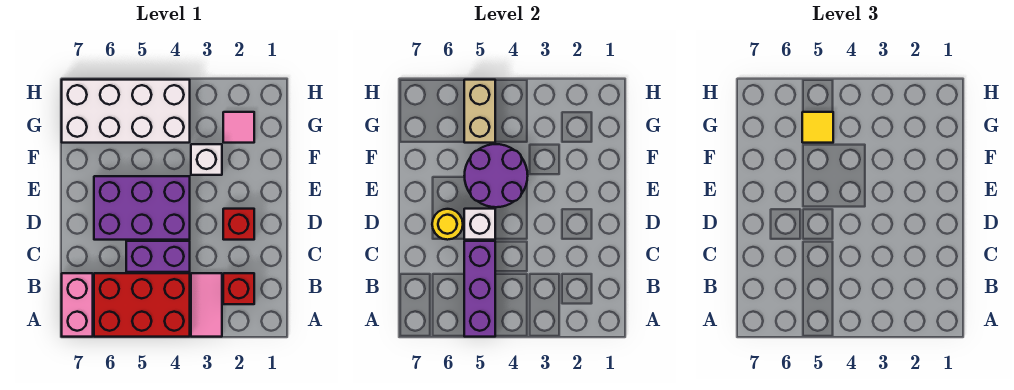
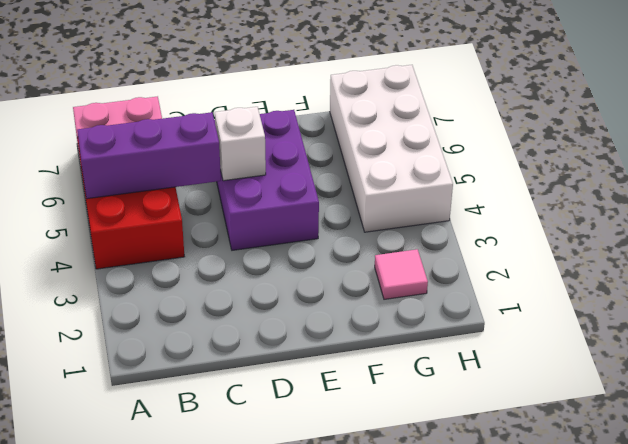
none -> pink 1x2 tile [191,273,222,337]
none -> red 1x1 brick [223,273,254,304]
none -> purple 1x2 brick [126,241,190,272]

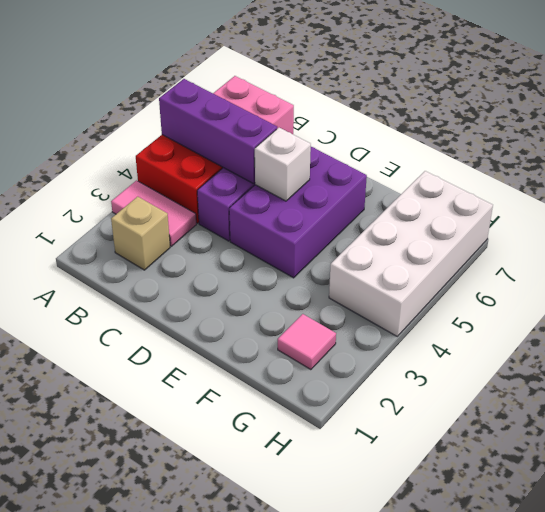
tan 1x1 brick [111,197,170,270] -> red 1x1 brick [223,273,254,304]
none -> red 1x1 brick [223,209,254,240]
none -> white 1x1 brick [191,144,222,175]
none -> yellow 1x1 round brick [432,209,463,240]

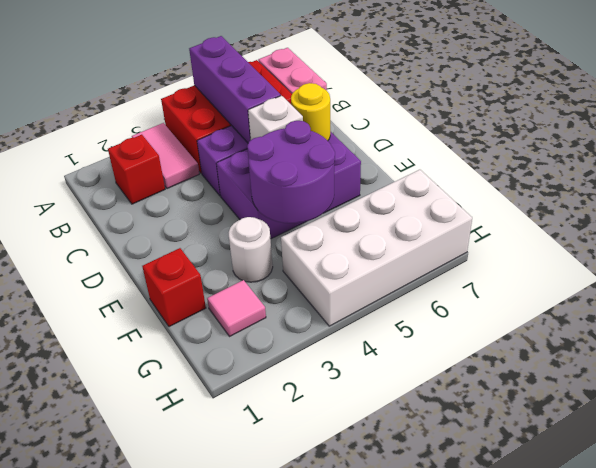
red 1x1 brick [142,248,206,327] -> red 1x1 brick moved to [223,209,254,240]
white 1x1 round brick [229,217,273,282] -> white 1x1 brick [191,144,222,175]
none -> tan 1x2 brick [464,80,495,143]
none -> yellow 1x1 tile [802,112,833,143]

